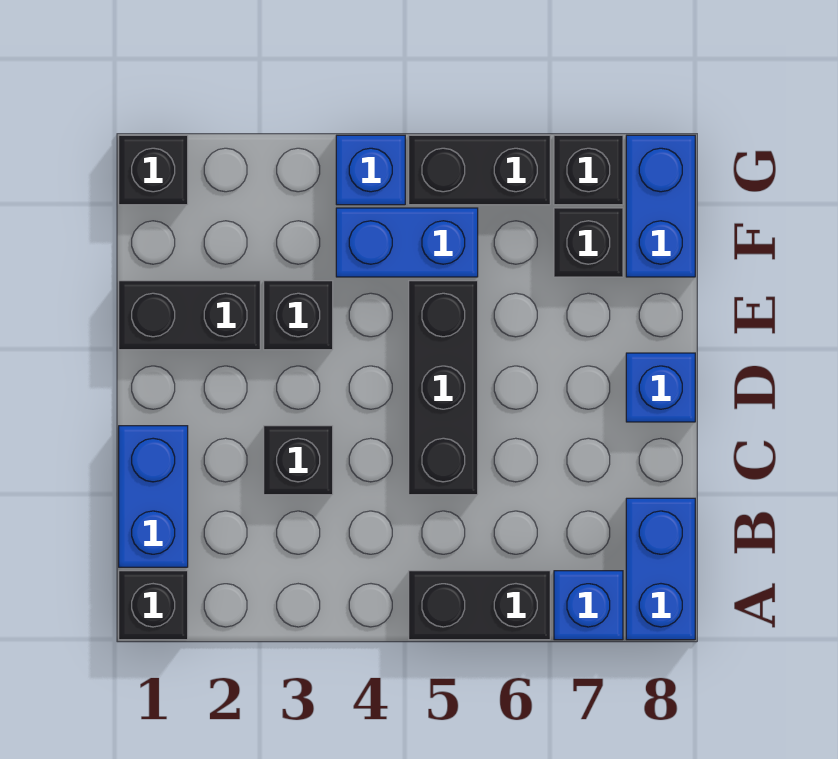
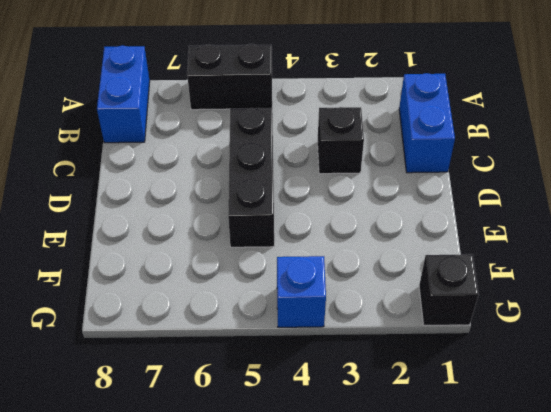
none -> black 1x1 brick [119,571,188,640]
none -> blue 1x1 brick [554,571,623,640]
none -> blue 1x1 brick [626,353,695,422]

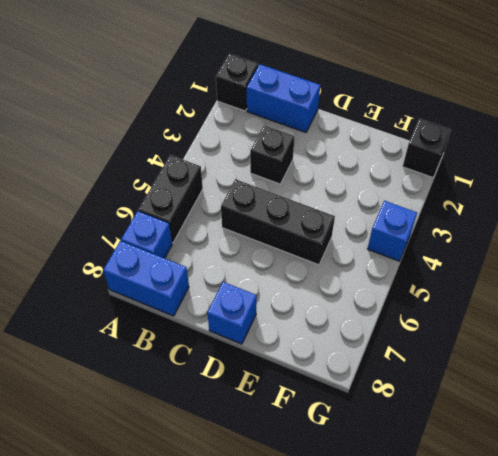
none -> black 1x2 brick [119,281,260,350]
none -> black 1x1 brick [264,281,333,350]
none -> blue 1x2 brick [336,208,478,277]

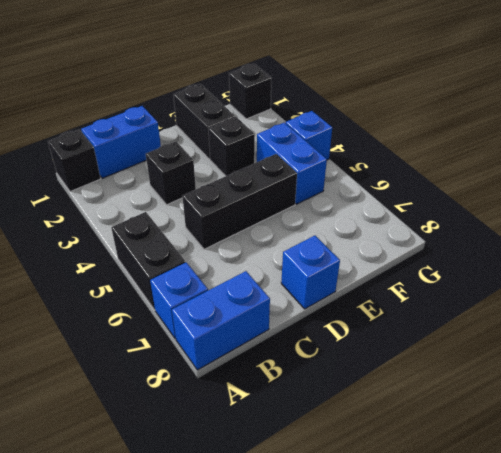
none -> black 1x1 brick [554,208,623,277]
none -> blue 1x2 brick [626,135,695,277]
none -> black 1x2 brick [409,135,550,205]

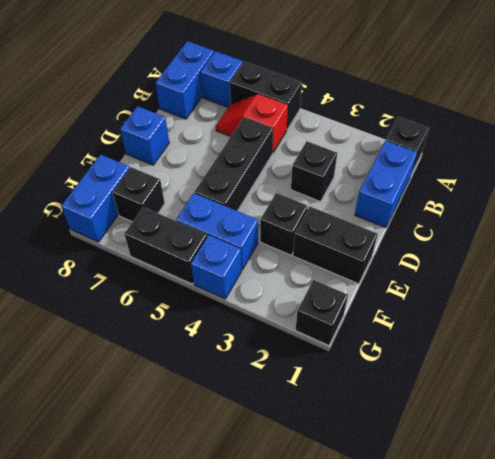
red 1x2 slope [216,94,288,152] -> none
none -> black 1x1 brick [554,135,623,205]

